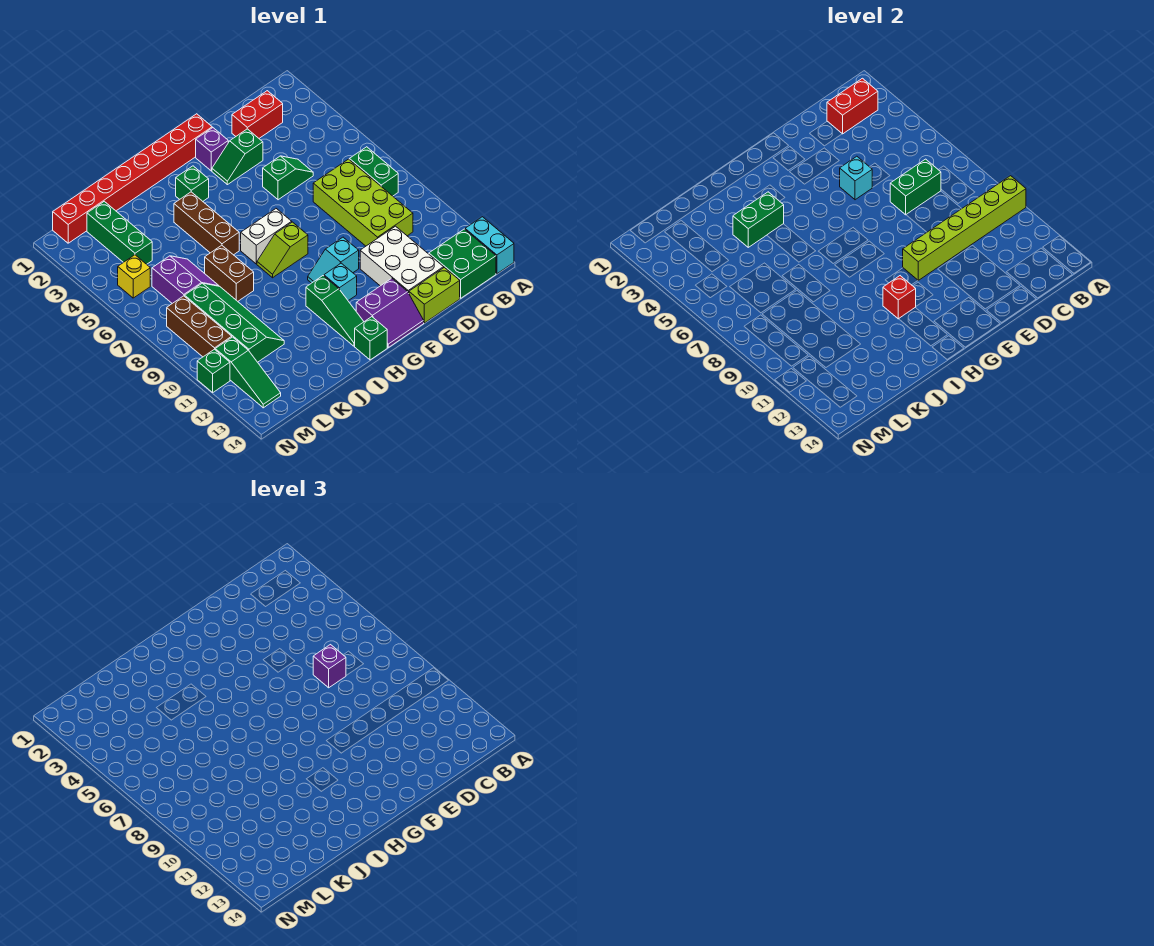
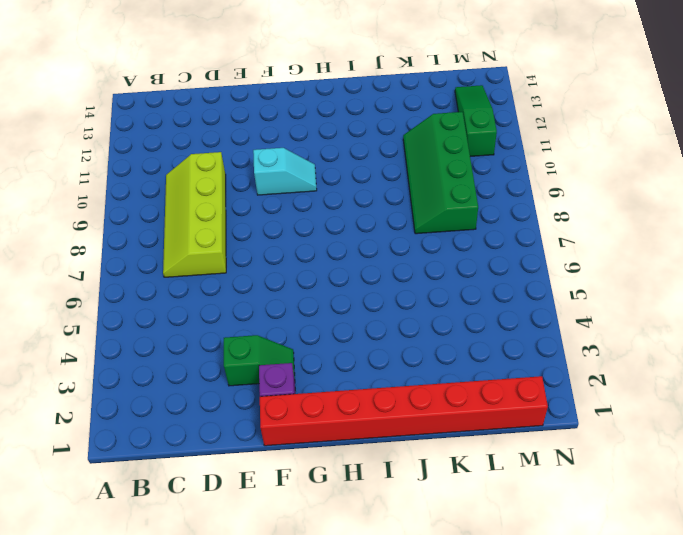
lime 2x4 slope [163,152,226,277] -> lime 2x4 brick [313,159,413,246]
none -> cyan 1x2 brick [465,217,514,274]
none -> green 1x2 brick [349,147,398,196]
none -> green 2x2 brick [429,229,496,298]
none -> red 1x2 brick [232,91,283,138]

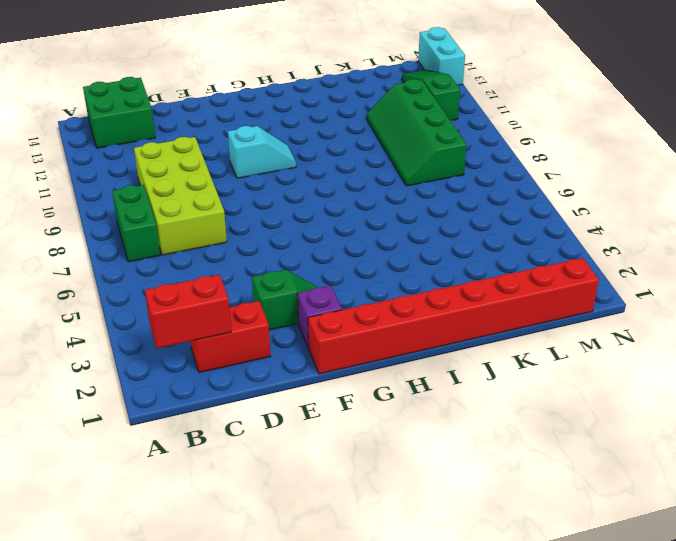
cyan 1x2 brick [418,27,465,85] -> cyan 1x2 brick moved to [465,217,514,274]
none -> green 1x2 slope [263,156,313,200]
none -> white 2x3 brick [360,226,444,293]
none -> lime 1x2 brick [409,267,460,323]
none -> purple 2x2 slope [356,278,424,347]

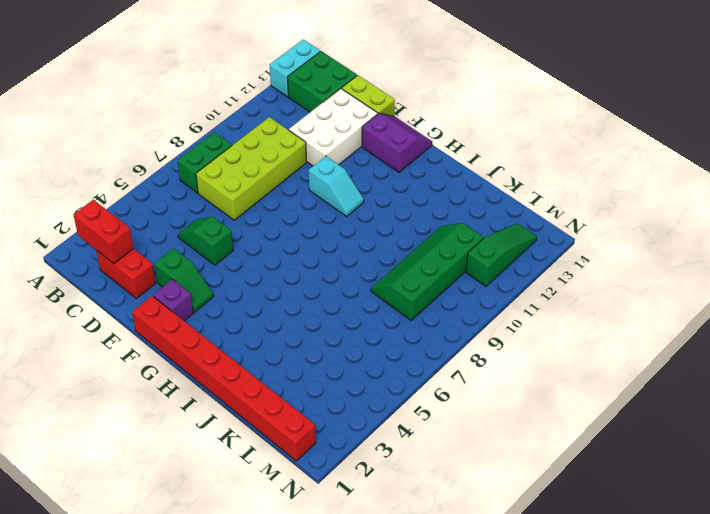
none -> white 1x2 brick [241,209,292,264]
none -> lime 1x2 slope [257,222,308,278]
none -> cyan 1x1 brick [324,263,357,301]
none -> green 1x1 brick [176,166,209,201]

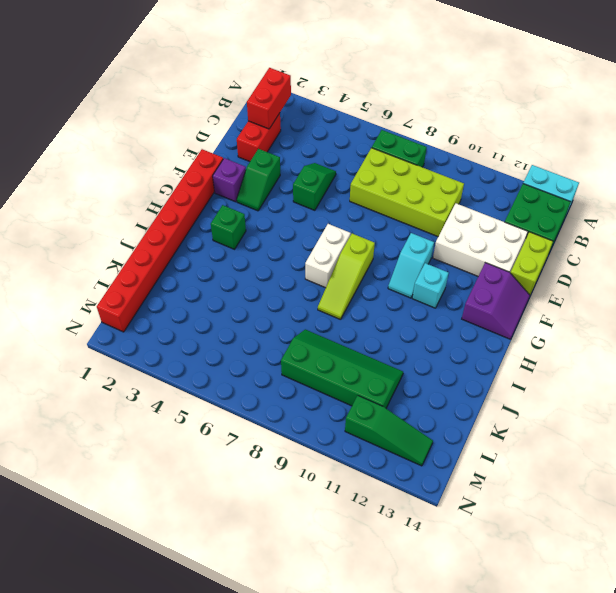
lime 1x3 slope [318,234,375,320] -> lime 1x2 slope [257,222,308,278]
none -> green 1x3 slope [306,276,364,346]
none -> green 1x1 brick [355,317,387,360]
none -> brown 1x3 brick [174,192,239,255]
none -> brown 1x2 brick [205,245,254,301]

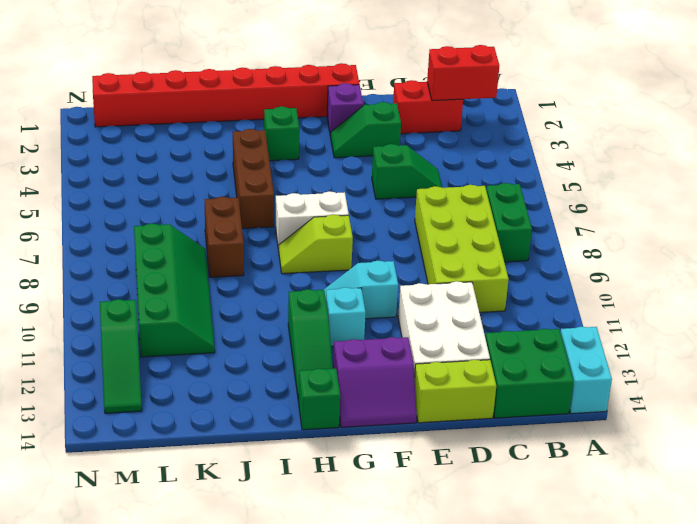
none -> purple 2x2 slope [152,256,219,303]
none -> green 1x3 brick [87,201,152,264]
none -> yellow 1x1 brick [118,255,150,298]
none -> brown 1x3 brick [167,296,232,357]

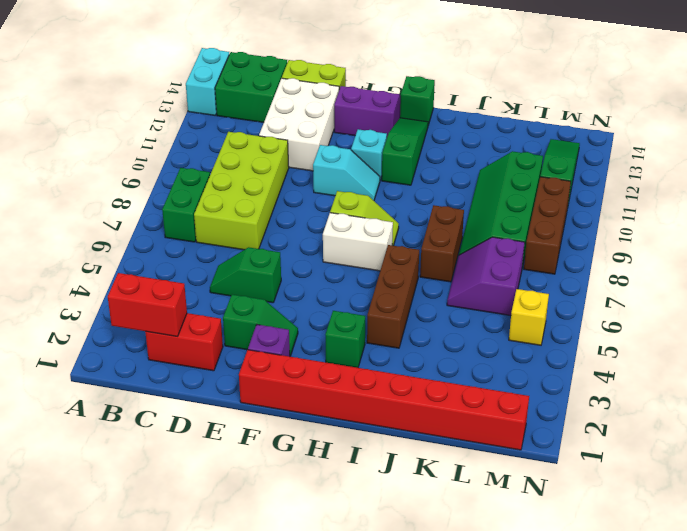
none -> green 1x3 brick [87,201,152,264]
none -> green 1x1 brick [197,349,230,392]
none -> lime 1x6 brick [903,176,1026,280]
none -> green 1x2 brick [890,159,941,215]

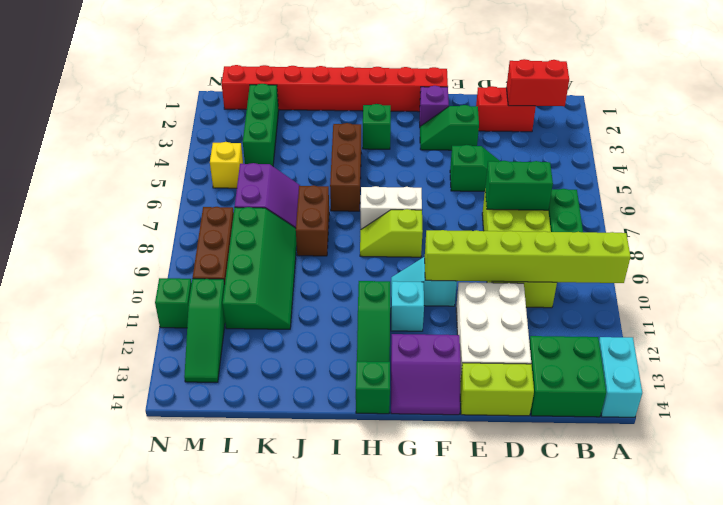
none -> cyan 1x1 brick [840,156,872,200]
none -> red 1x1 brick [883,276,916,319]
none -> green 1x2 brick [733,192,784,247]
none -> purple 1x1 brick [313,645,346,688]

